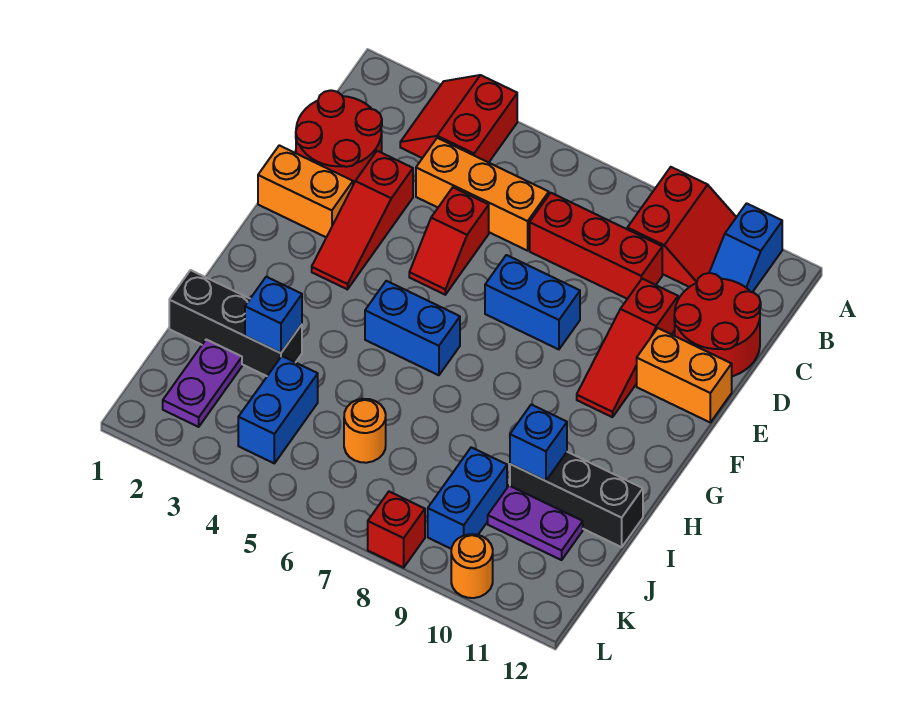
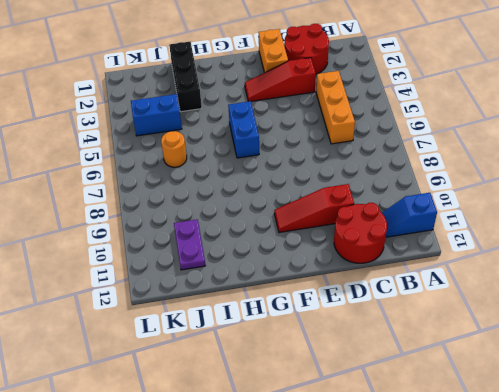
none -> red 2x2 slope [400,75,517,163]
none -> red 2x2 slope [627,167,736,287]
none -> red 1x3 brick [530,193,662,299]

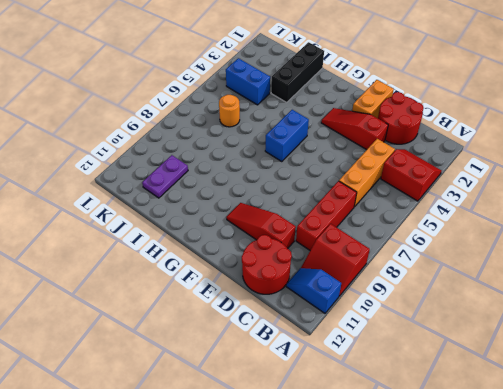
none -> red 1x2 slope [409,188,489,295]
none -> blue 1x2 brick [485,255,580,349]
none -> orange 1x2 brick [637,328,732,422]

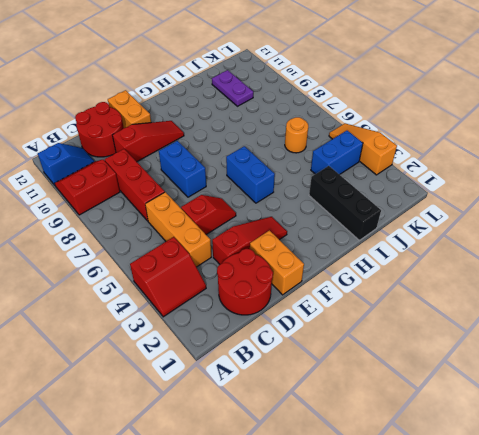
orange 1x3 slope [329,123,397,175] -> none
none -> black 1x3 brick [510,452,643,547]
none -> purple 1x2 plate [163,340,242,427]
none -> blue 1x2 brick [428,447,507,549]

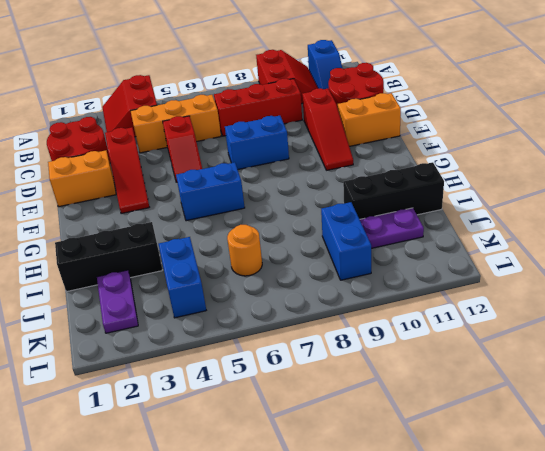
none -> red 1x1 brick [368,492,425,568]
none -> orange 1x1 round brick [451,534,493,598]
none -> blue 1x1 brick [245,277,302,353]

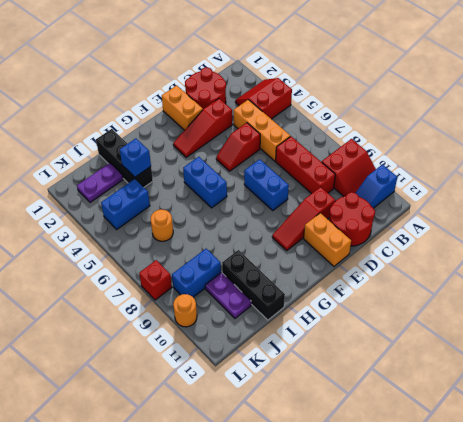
none -> blue 1x1 brick [510,405,567,481]

